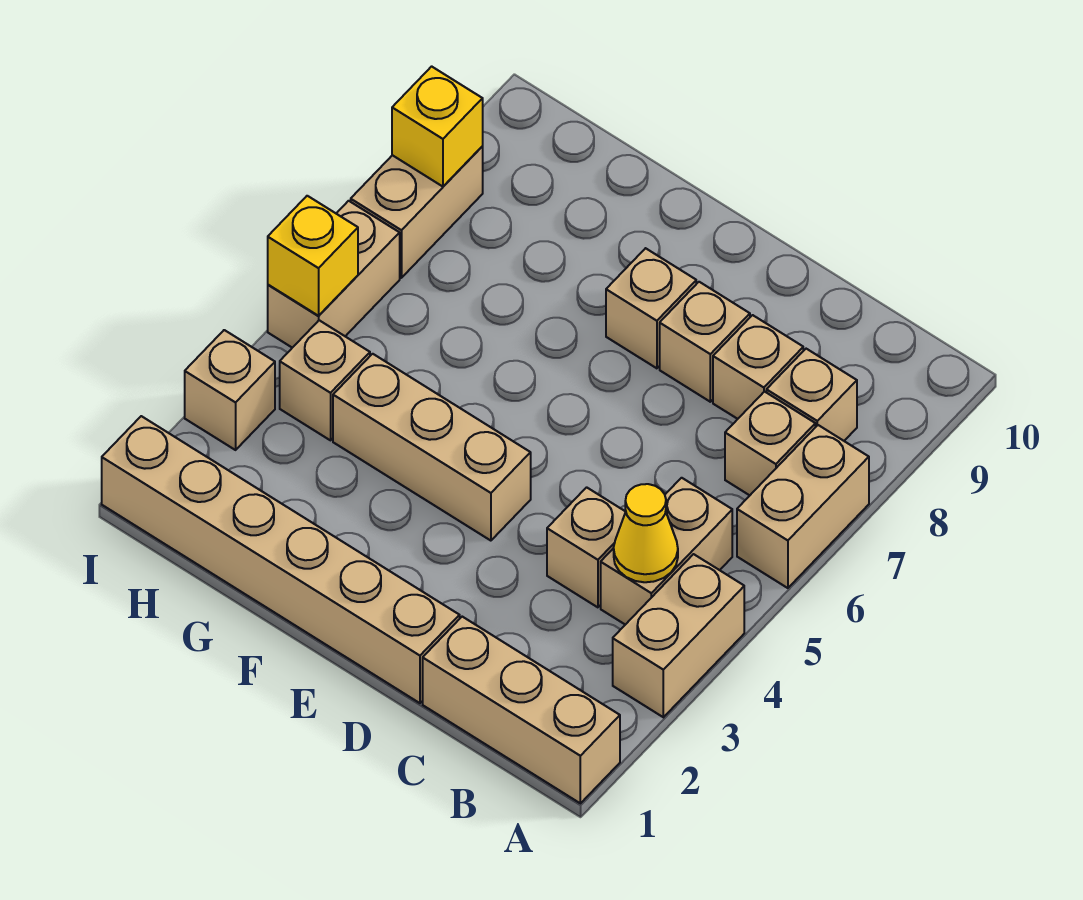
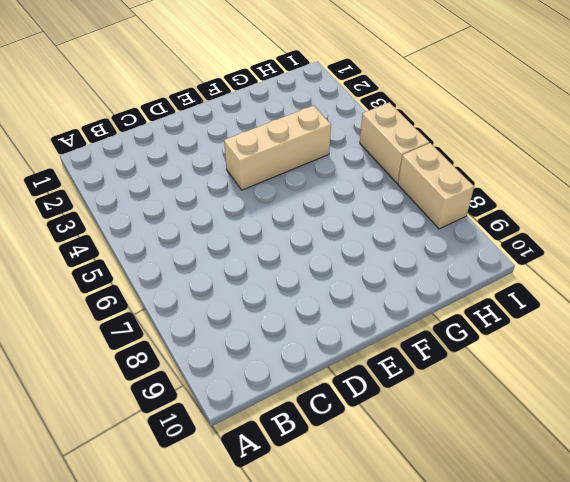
none -> tan 1x3 brick [423,617,620,803]
none -> tan 1x2 brick [613,554,744,717]
none -> tan 1x2 brick [737,425,869,588]

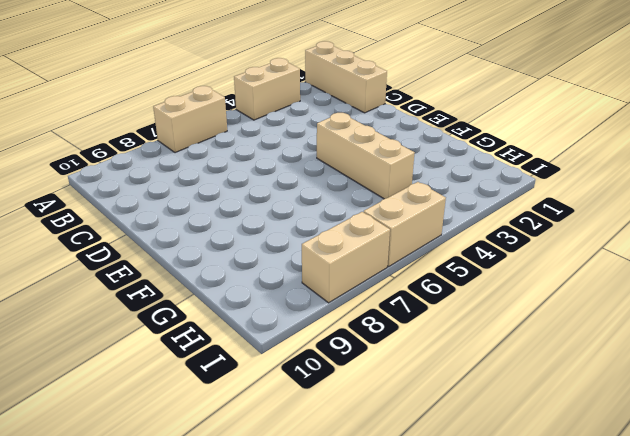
none -> tan 1x2 brick [601,478,732,625]
none -> tan 1x1 brick [725,392,815,495]
none -> tan 1x1 brick [767,349,857,441]

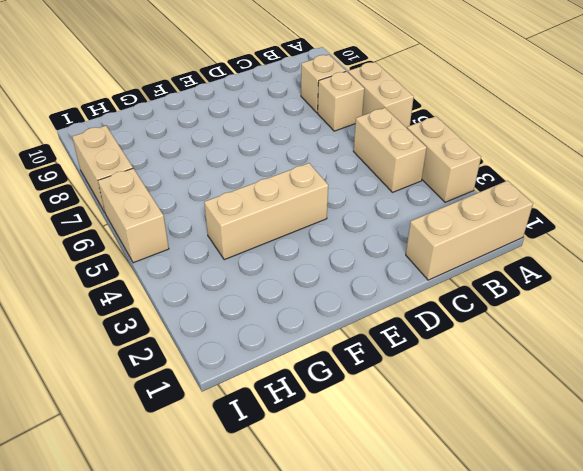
none -> tan 1x1 brick [547,487,626,607]
none -> tan 1x1 brick [713,315,803,419]
none -> tan 1x6 brick [102,416,460,703]

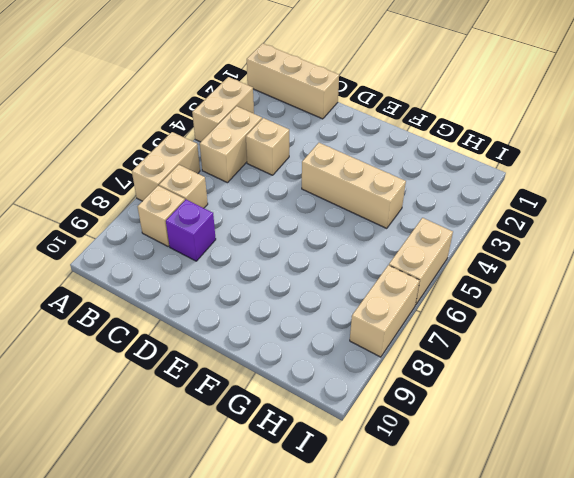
purple 1x1 brick [166,200,216,261] -> tan 1x1 brick [713,315,803,419]
none -> tan 1x6 brick [102,416,460,703]
none -> tan 1x1 brick [660,282,750,402]
none -> tan 1x1 brick [606,248,696,368]

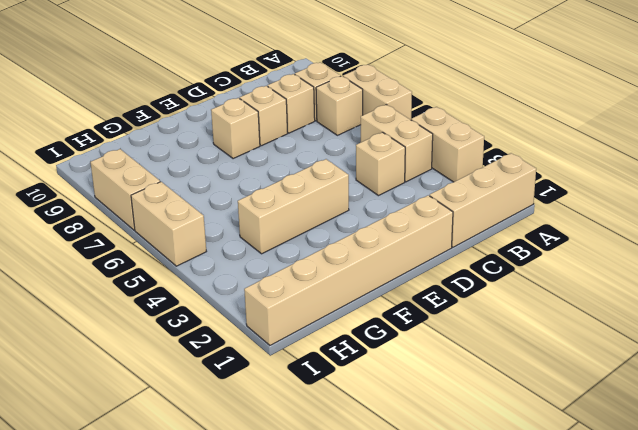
none -> tan 1x1 brick [280,320,370,440]
none -> tan 1x1 brick [185,330,275,450]
none -> yellow 1x1 cone [614,484,678,582]

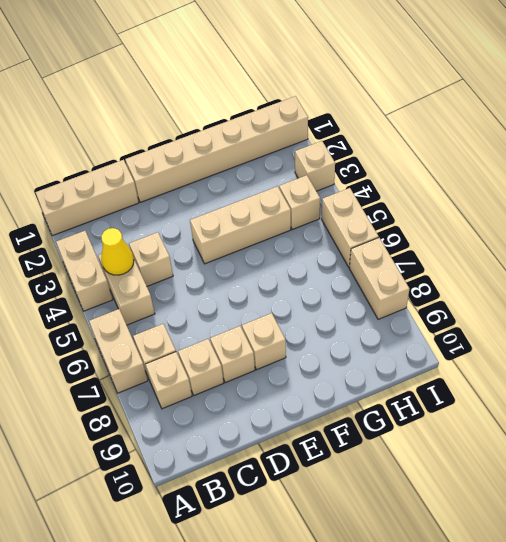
none -> yellow 1x1 brick [268,196,358,316]
none -> yellow 1x1 brick [392,66,483,187]

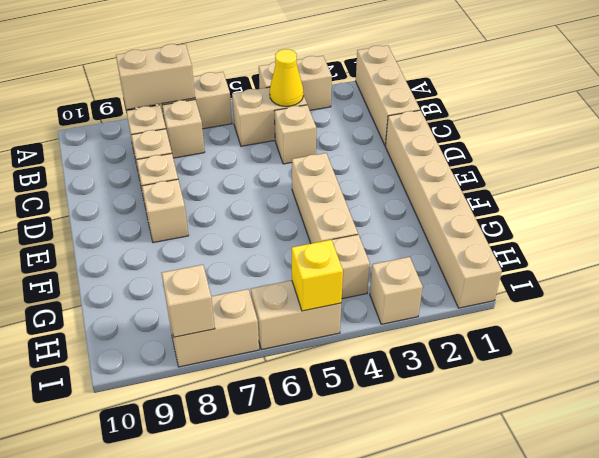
tan 1x2 brick [116,44,195,109] -> none
tan 1x1 brick [162,265,215,337] -> yellow 1x1 brick [392,66,483,187]

